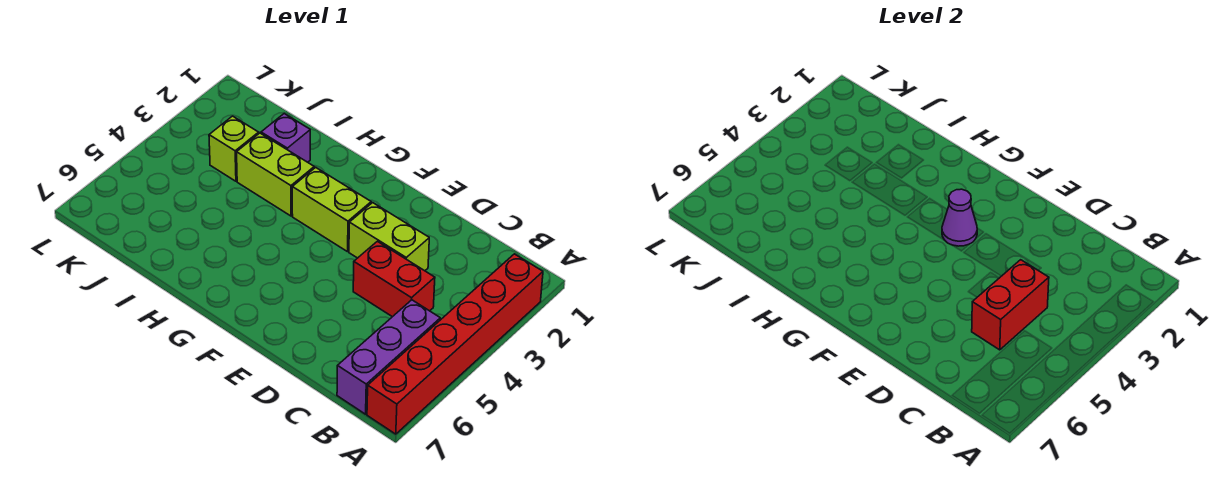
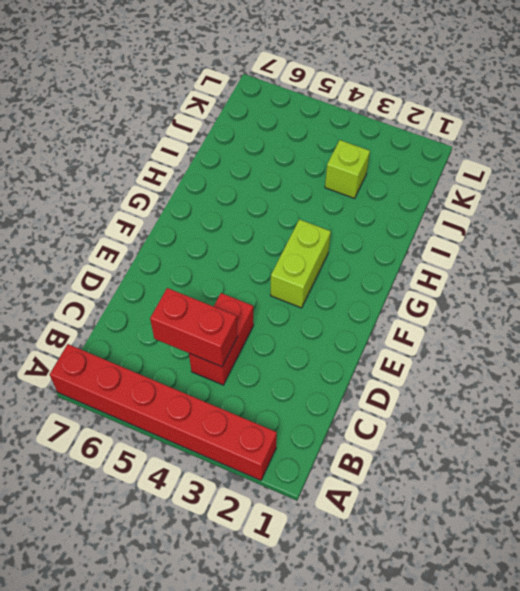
none -> purple 1x3 brick [337,300,440,414]
none -> lime 1x2 brick [349,203,429,271]

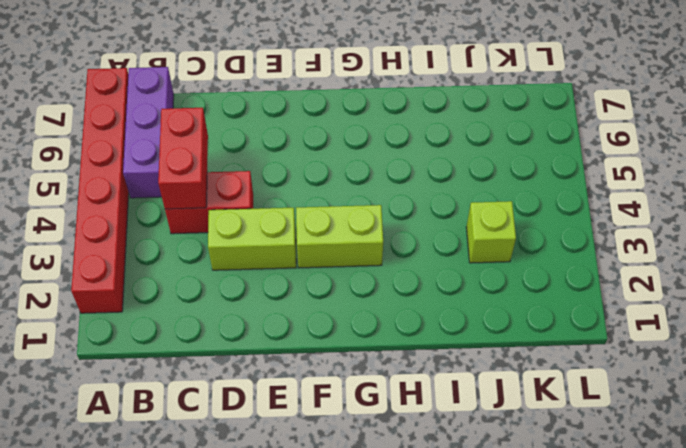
none -> lime 1x2 brick [237,133,314,216]
none -> purple 1x1 brick [261,114,310,162]

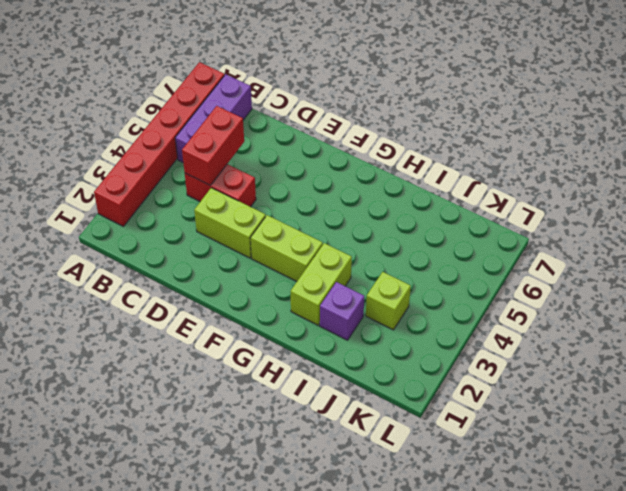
lime 1x2 brick [291,243,352,325] -> lime 1x2 brick turned to [237,133,314,216]
none -> purple 1x1 cone [942,189,977,246]

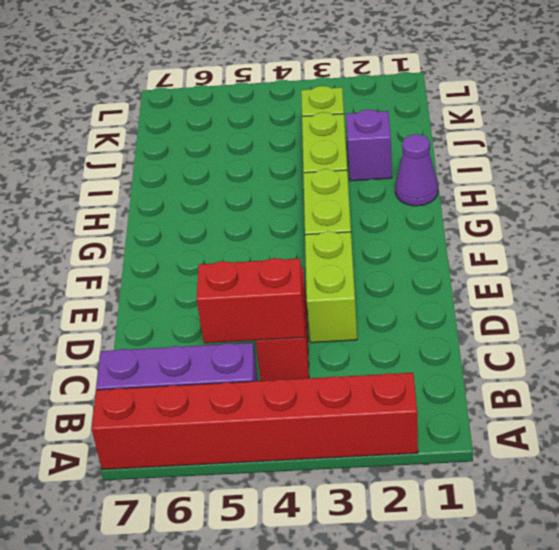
purple 1x1 cone [395,134,438,206] -> purple 1x1 cone moved to [942,189,977,246]

